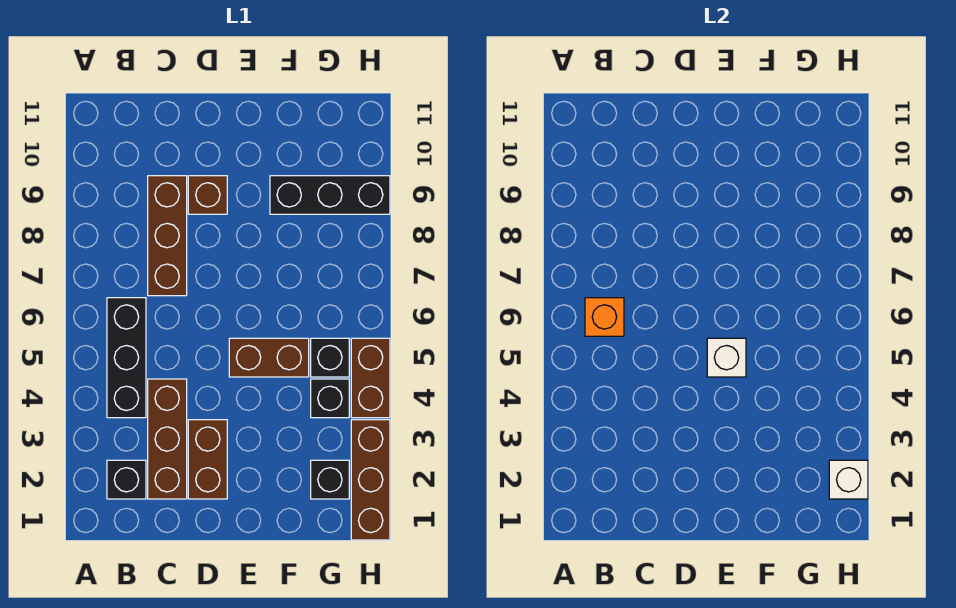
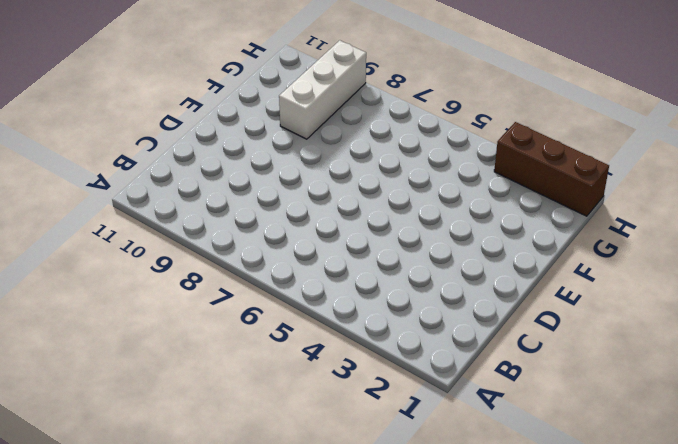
white 1x3 brick [279,40,366,139] -> black 1x3 brick [270,176,390,214]
none -> black 1x1 brick [107,460,146,499]
none -> black 1x3 brick [107,298,146,418]
none -> brown 1x3 brick [148,379,187,499]

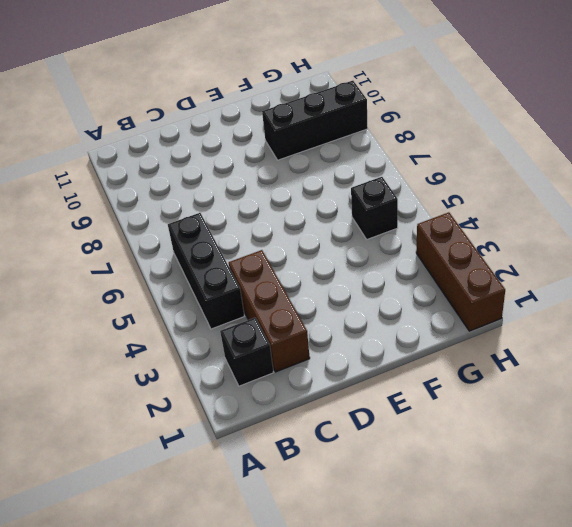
none -> brown 1x3 brick [148,176,187,296]
none -> brown 1x2 brick [188,420,227,499]
none -> brown 1x1 brick [188,176,227,214]

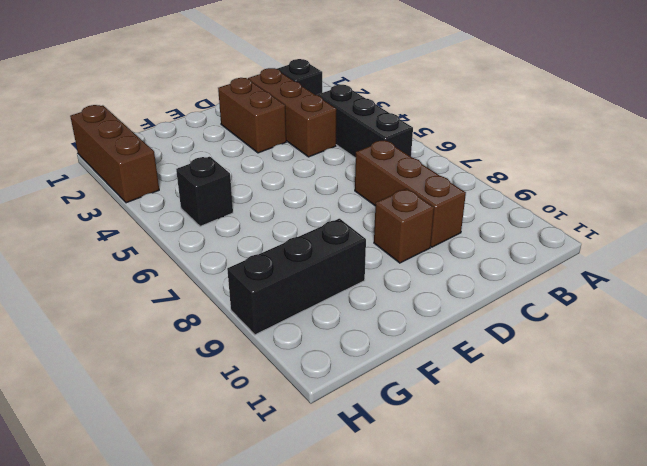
none -> brown 1x2 brick [229,338,309,377]
none -> black 1x1 brick [311,460,349,499]
none -> black 1x1 brick [311,379,349,418]

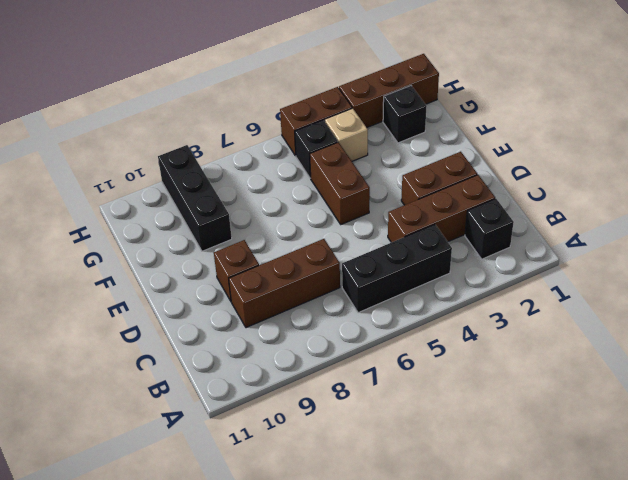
tan 1x1 brick [325,108,368,161] -> black 1x1 brick [311,379,349,418]
none -> orange 1x1 brick [585,298,624,336]
none -> white 1x1 brick [707,338,746,377]
none -> white 1x1 brick [829,460,868,499]

